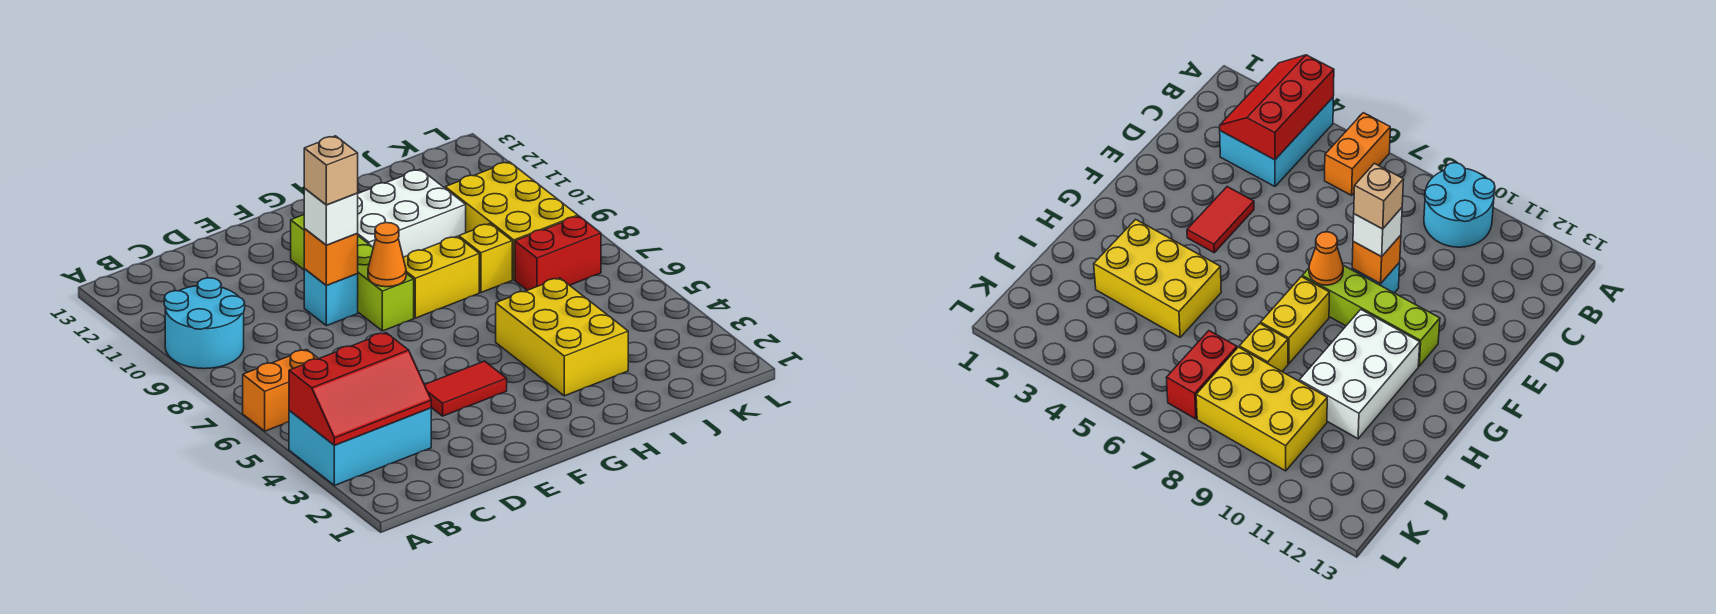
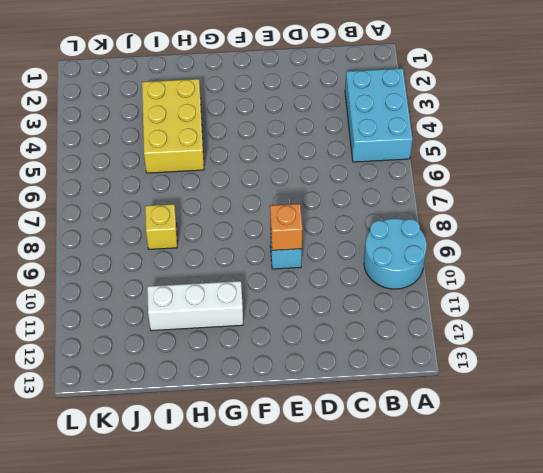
cyan 2x3 brick [345,68,413,162] -> cyan 2x3 brick turned to [289,408,431,486]
white 1x3 brick [147,281,243,331] -> white 2x3 brick [358,169,466,257]
none -> orange 1x2 brick [243,349,318,431]
none -> red 1x2 tile [425,361,507,416]
none -> lime 1x4 brick [291,215,414,331]

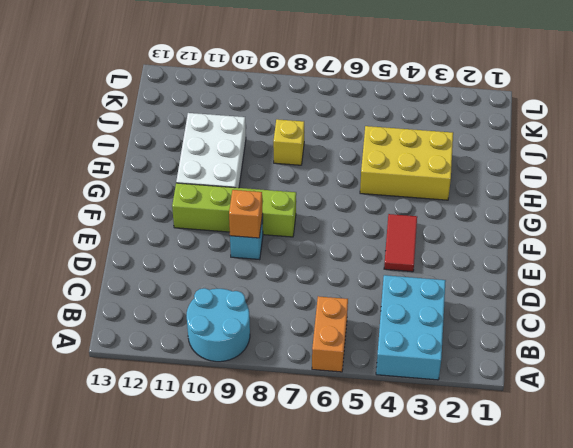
none -> yellow 1x2 brick [403,236,479,318]
none -> red 1x2 brick [515,216,601,290]
none -> yellow 2x3 brick [445,162,578,280]

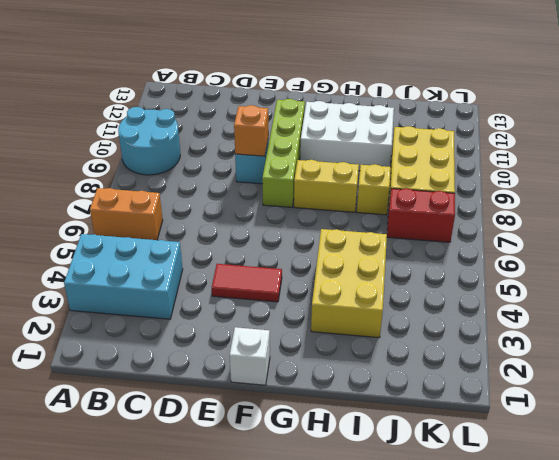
white 1x1 brick [230,327,270,385] -> white 1x1 brick moved to [304,189,358,245]
none -> red 2x3 slope [289,333,431,445]
none -> orange 1x1 cone [368,223,406,287]
none -> tan 1x1 brick [304,136,358,205]

